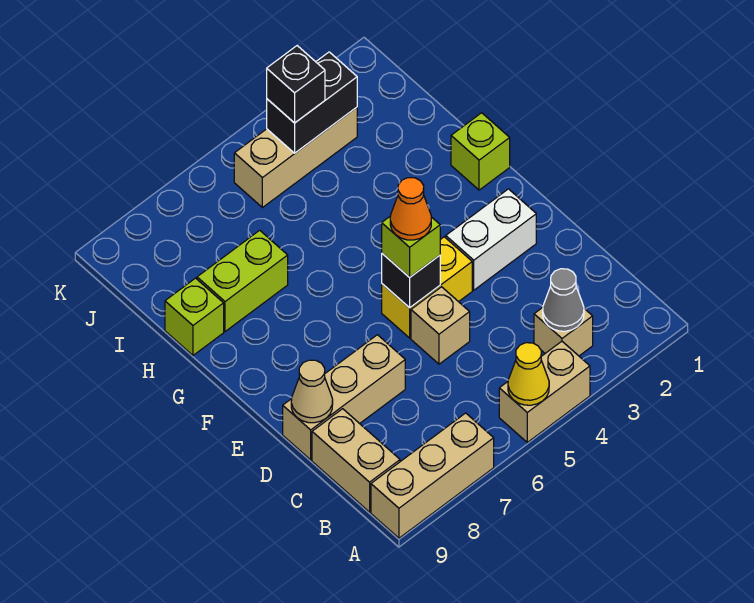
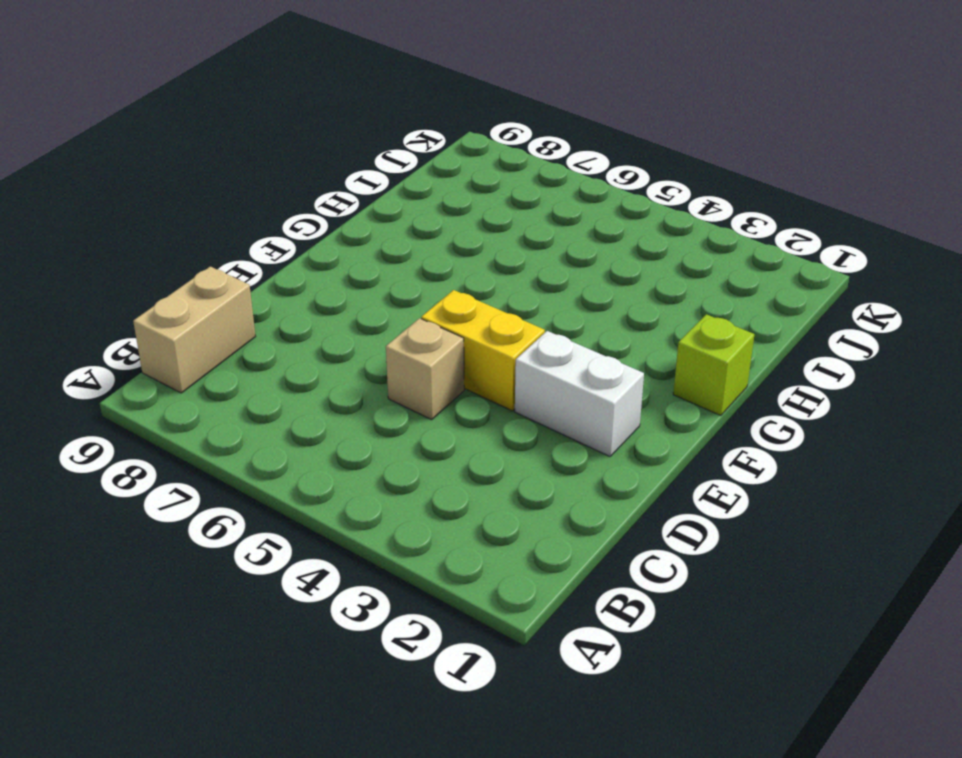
none -> tan 1x2 brick [499,341,590,442]
none -> tan 1x3 brick [371,413,494,538]
none -> tan 1x1 brick [534,308,593,356]

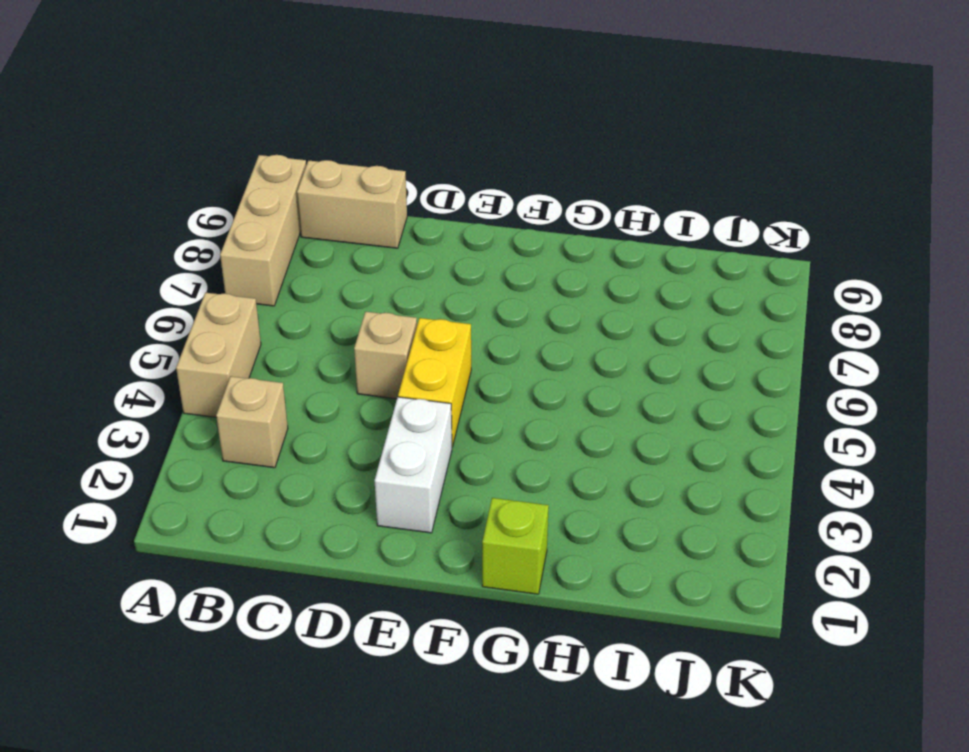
none -> tan 1x3 brick [283,335,405,460]
none -> lime 1x2 brick [197,230,288,332]
none -> lime 1x1 brick [165,278,224,355]

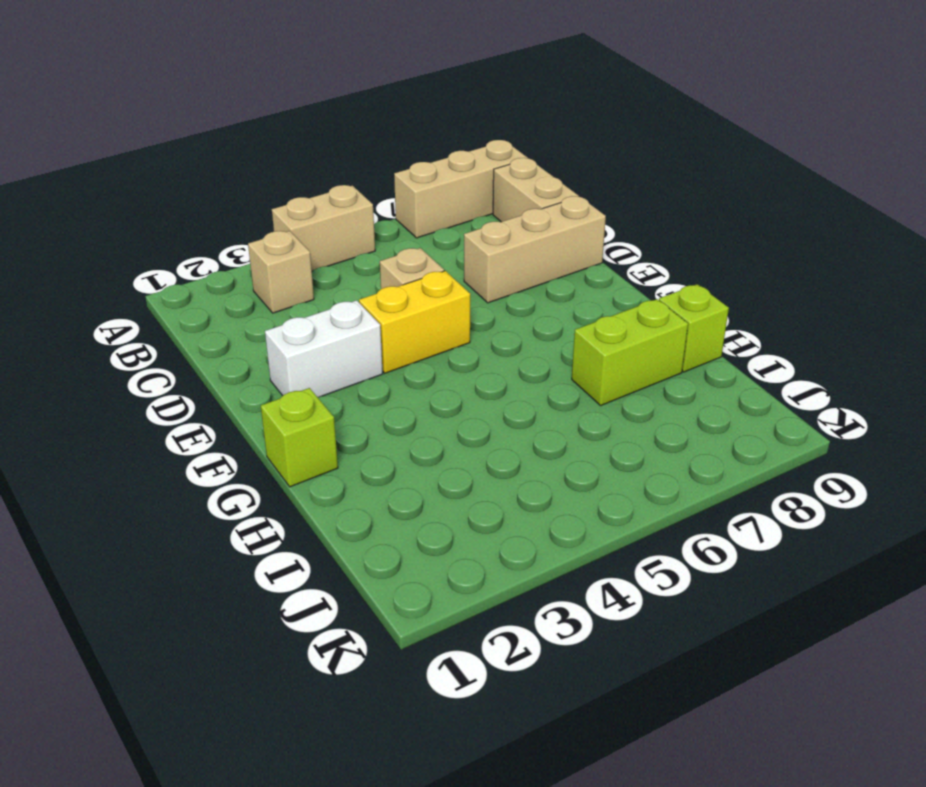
none -> tan 1x3 brick [234,107,357,208]
none -> yellow 1x1 cone [508,343,549,405]
none -> grey 1x1 cone [543,269,584,331]

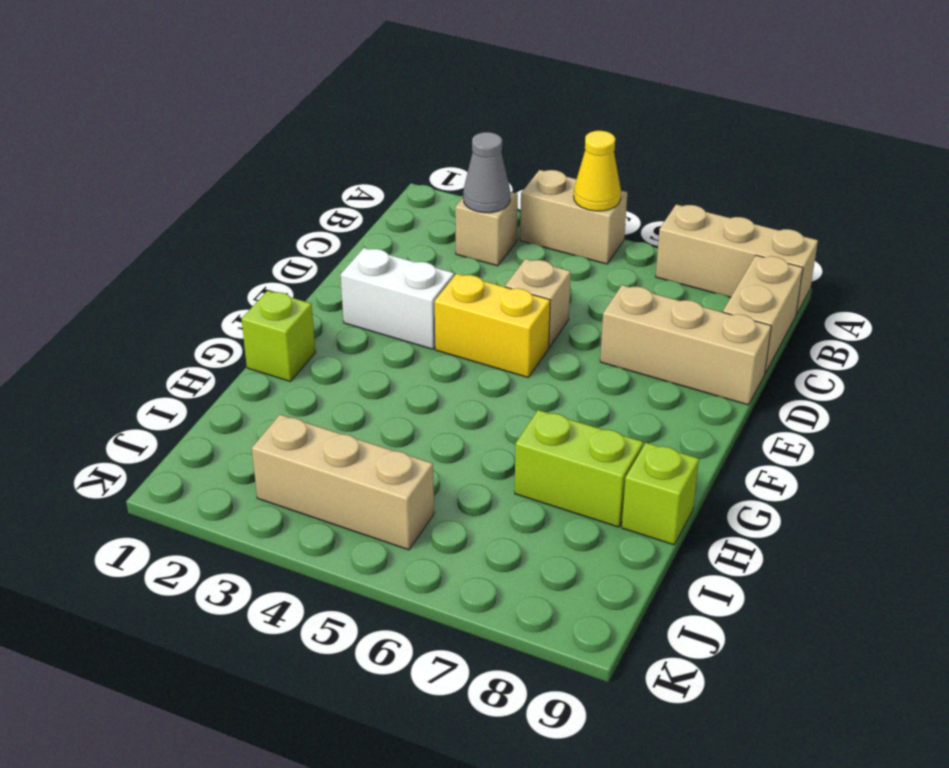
none -> tan 1x1 cone [291,360,333,423]
none -> black 1x1 brick [382,254,440,308]
none -> black 1x2 brick [267,52,357,153]

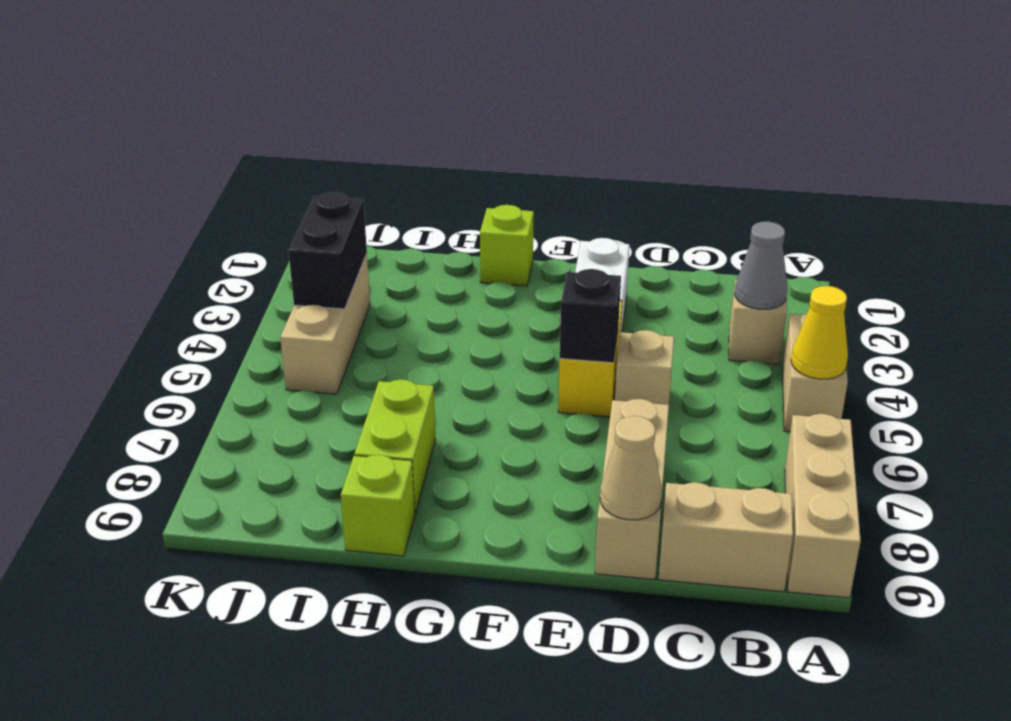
none -> lime 1x1 brick [382,216,440,277]
none -> black 1x1 brick [267,46,325,123]
none -> orange 1x1 cone [390,178,431,240]

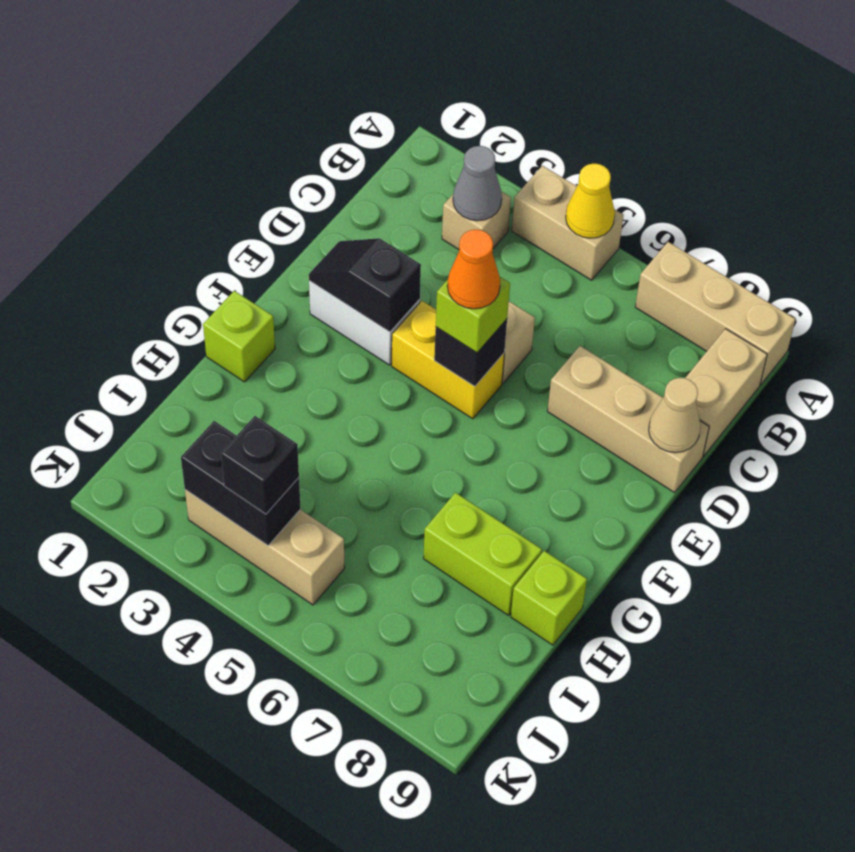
black 1x2 slope [309,238,421,332] -> none

